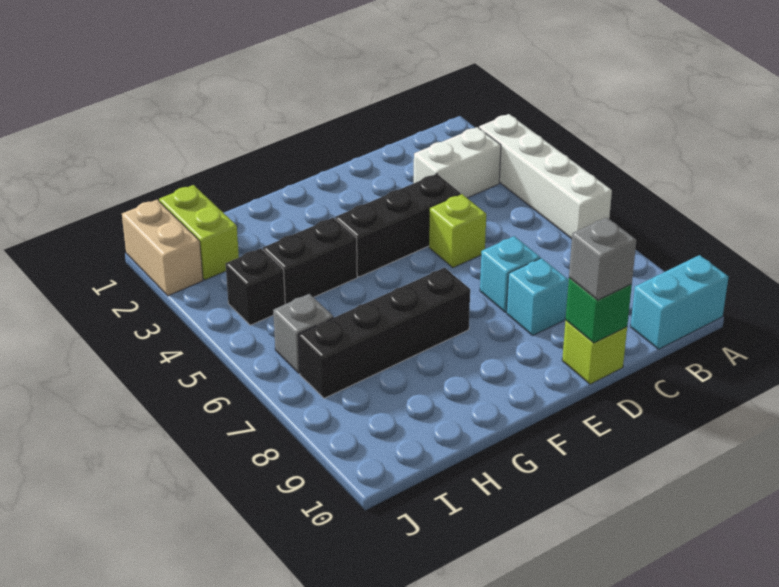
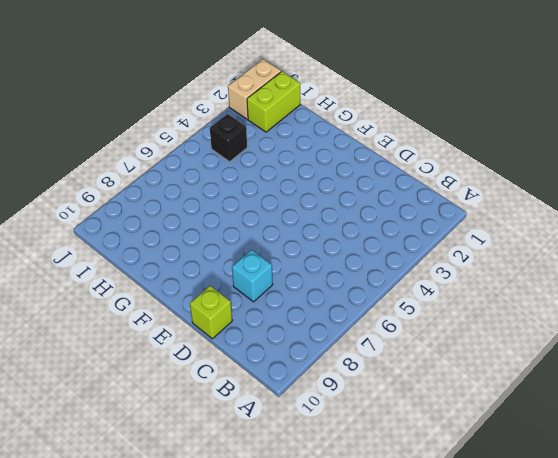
none -> white 1x4 brick [479,114,612,239]
none -> cyan 1x2 brick [630,255,728,349]
none -> white 1x2 brick [414,127,501,198]

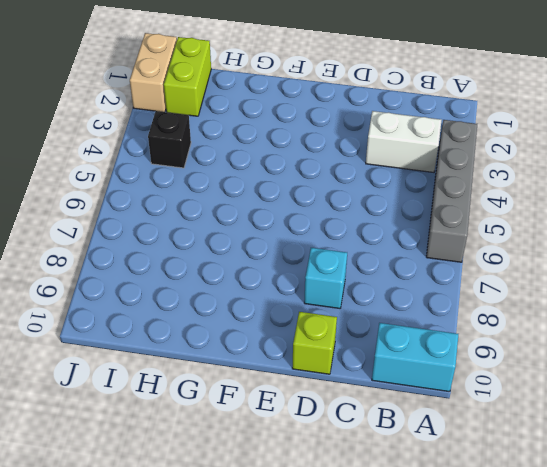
grey 1x4 brick [426,120,477,262] -> white 1x4 brick [479,114,612,239]
none -> black 1x3 brick [335,174,461,277]
none -> lime 1x1 brick [429,194,486,268]
none -> cyan 1x1 brick [480,236,540,312]

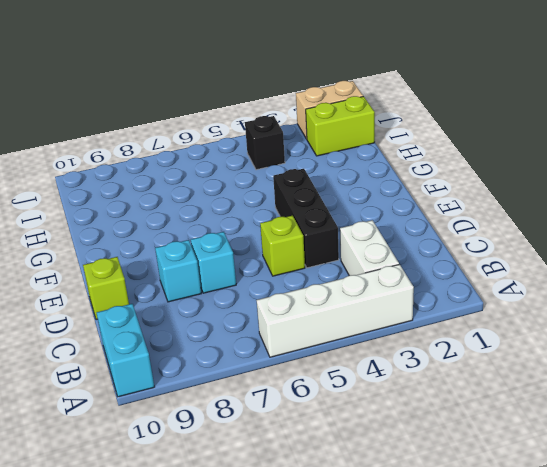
none -> black 1x4 brick [298,268,470,398]
none -> black 1x2 brick [263,218,357,304]
none -> grey 1x1 brick [273,294,333,373]

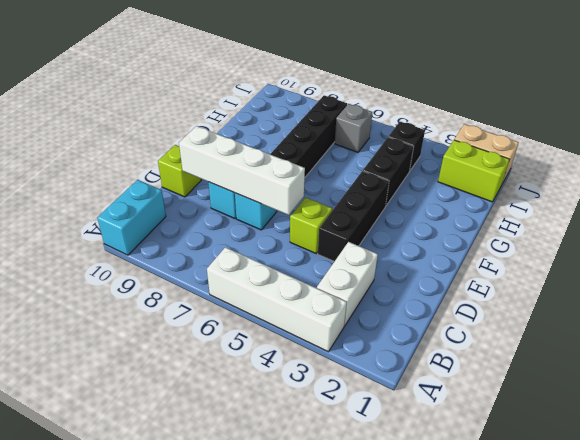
white 1x4 brick [179,126,305,215] -> none
none -> green 1x1 brick [566,278,632,343]
none -> grey 1x1 brick [569,217,636,300]

